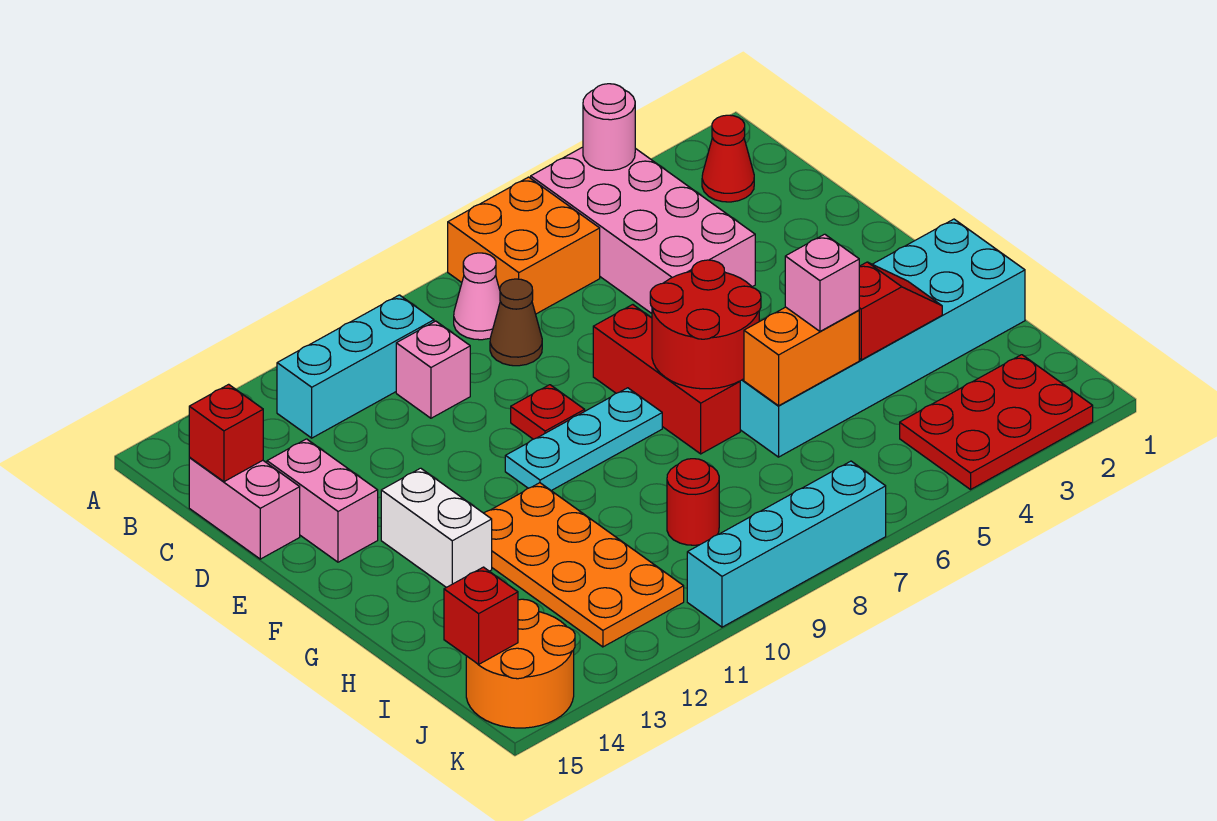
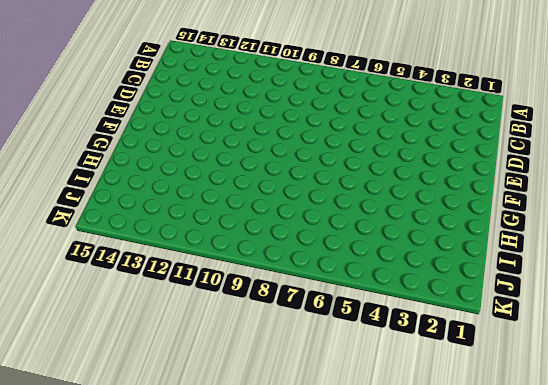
none -> pink 2x4 brick [531,147,755,313]
none -> orange 2x2 brick [448,177,600,314]
none -> red 1x1 cone [702,115,754,202]

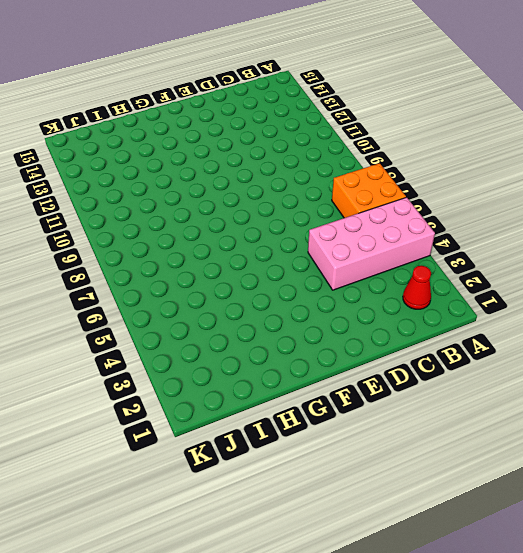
none -> pink 1x1 cone [454,253,500,340]
none -> cyan 1x3 brick [277,295,434,438]
none -> brown 1x1 cone [490,279,542,366]

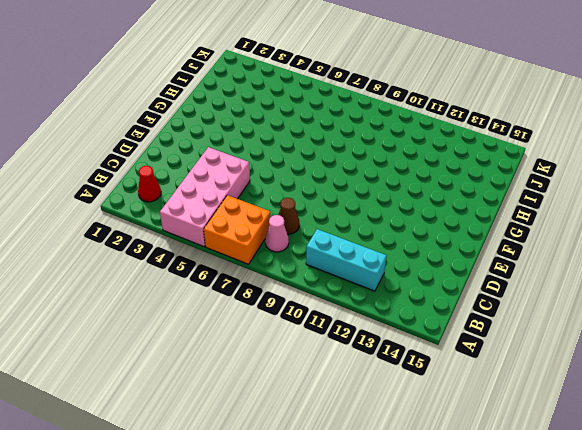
none -> pink 1x1 brick [396,321,470,418]
none -> pink 1x2 brick [189,458,300,559]
none -> pink 1x2 brick [267,439,378,562]

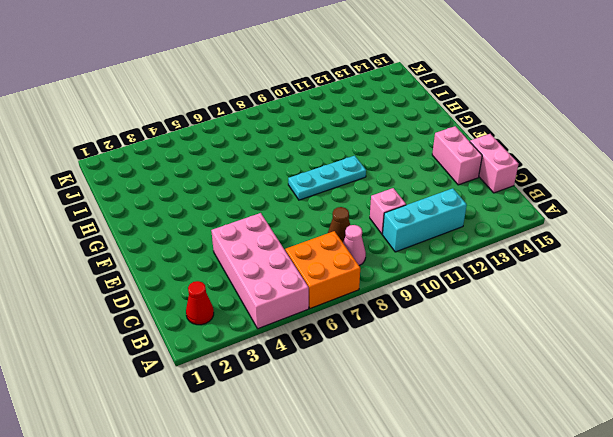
none -> red 1x3 brick [593,305,740,454]
none -> red 1x1 plate [511,385,585,439]
none -> white 1x2 brick [381,468,492,588]

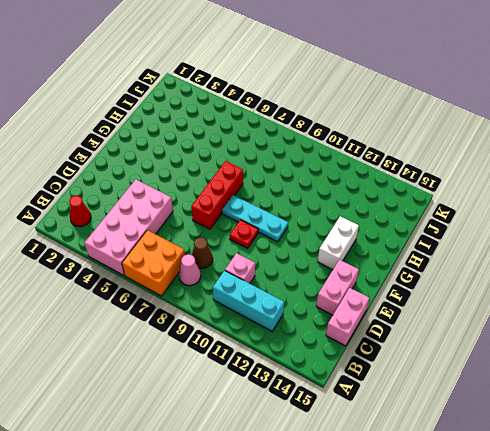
none -> cyan 2x6 brick [740,219,1025,457]
none -> orange 2x4 plate [484,483,684,647]
none -> red 1x1 round brick [667,459,719,545]

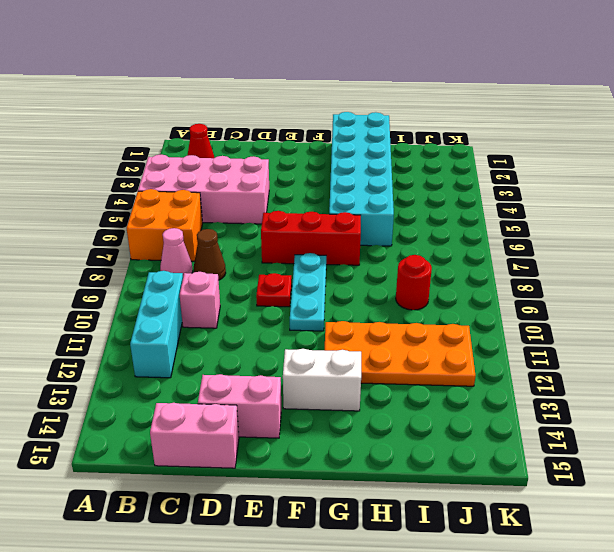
none -> red 2x3 plate [900,355,1093,489]
none -> orange 2x2 round brick [466,599,575,728]
none -> cyan 1x4 brick [687,461,886,627]

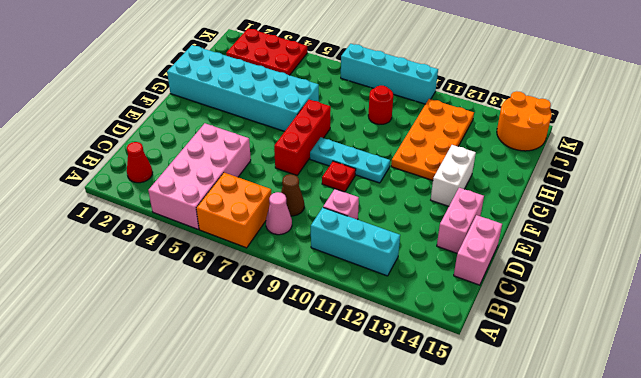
none -> pink 1x1 round brick [583,84,635,170]
none -> red 1x1 brick [189,384,263,482]
none -> red 2x2 round brick [650,260,761,389]

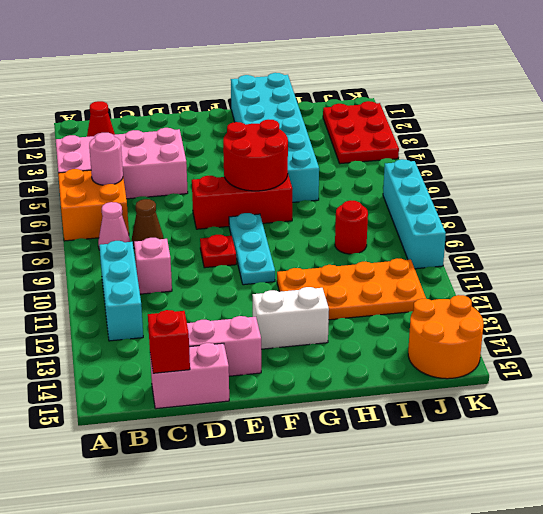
pink 1x1 round brick [89,133,123,185] -> pink 1x1 round brick moved to [583,84,635,170]
none -> red 1x2 slope [859,262,942,360]
none -> orange 1x2 brick [744,307,859,406]
none -> red 1x1 brick [444,567,518,664]

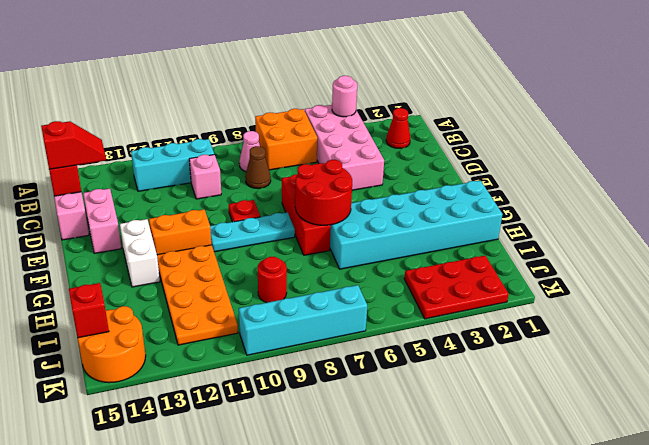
red 1x2 slope [41,121,106,169] -> red 1x2 slope moved to [859,262,942,360]
orange 1x2 brick [149,209,211,255] -> orange 1x2 brick moved to [744,307,859,406]
none -> pink 1x1 brick [785,234,859,331]

